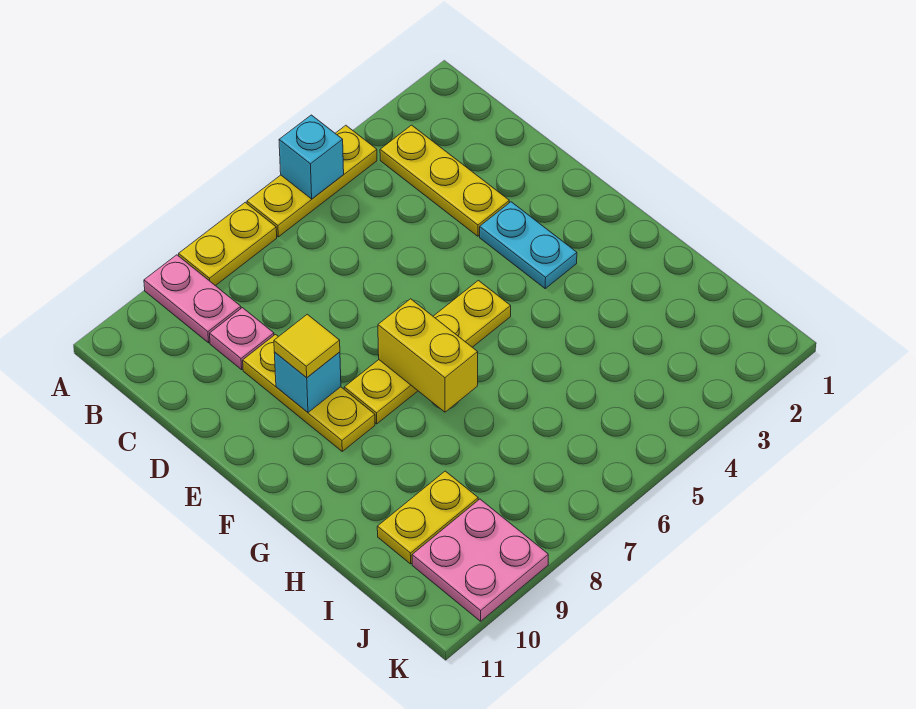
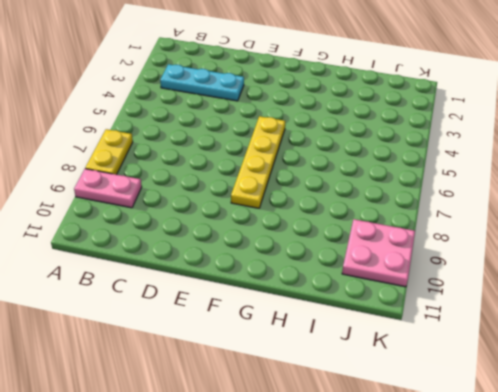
cyan 1x3 plate [160,64,244,101] -> yellow 1x3 plate [380,125,509,236]
none -> yellow 1x3 plate [247,125,377,237]
none -> pink 1x1 plate [210,308,274,370]
none -> yellow 1x3 plate [243,334,375,451]

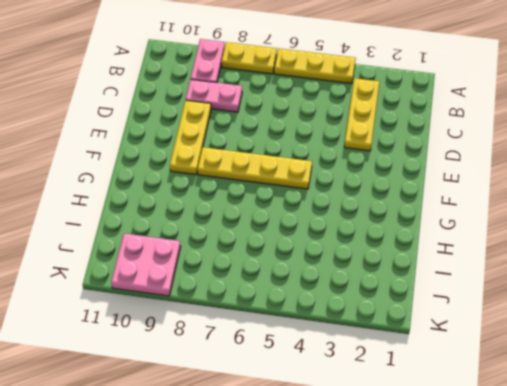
pink 1x2 plate [186,79,242,112] -> pink 1x1 plate [210,308,274,370]
none -> cyan 1x2 plate [480,202,577,288]
none -> yellow 1x2 plate [377,471,478,564]
none -> cyan 1x1 brick [279,115,344,199]

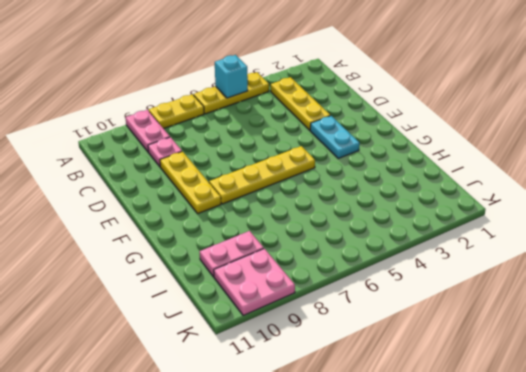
pink 1x2 plate [200,231,264,277] -> yellow 1x2 plate [377,471,478,564]
none -> cyan 1x1 brick [274,352,341,412]
none -> yellow 1x2 brick [378,299,478,412]
none -> yellow 1x1 tile [274,314,340,378]

